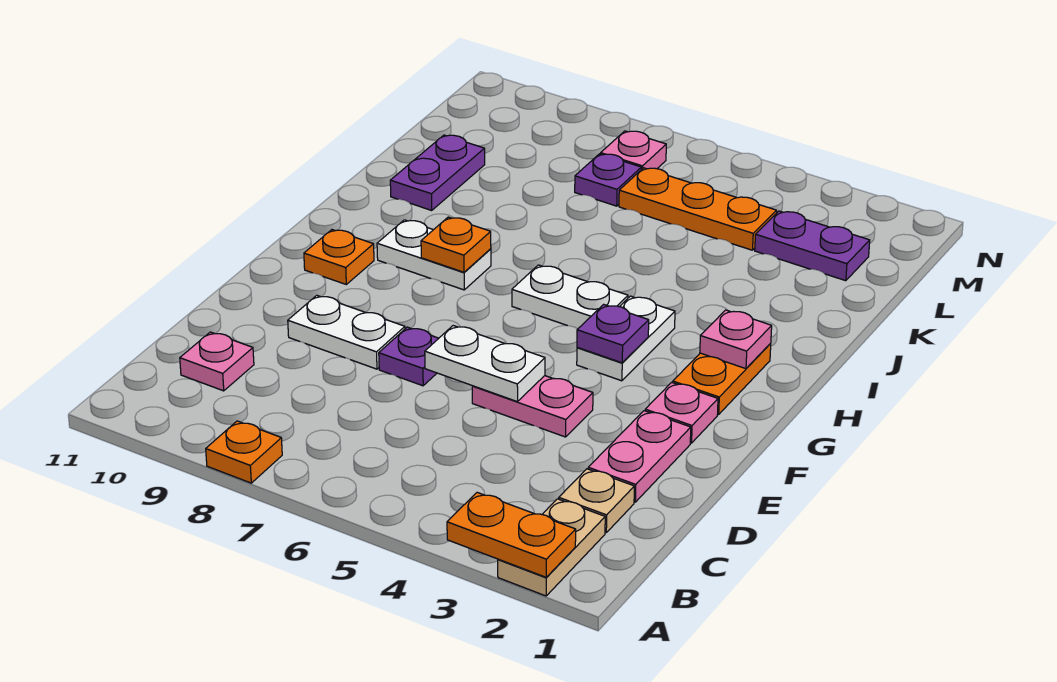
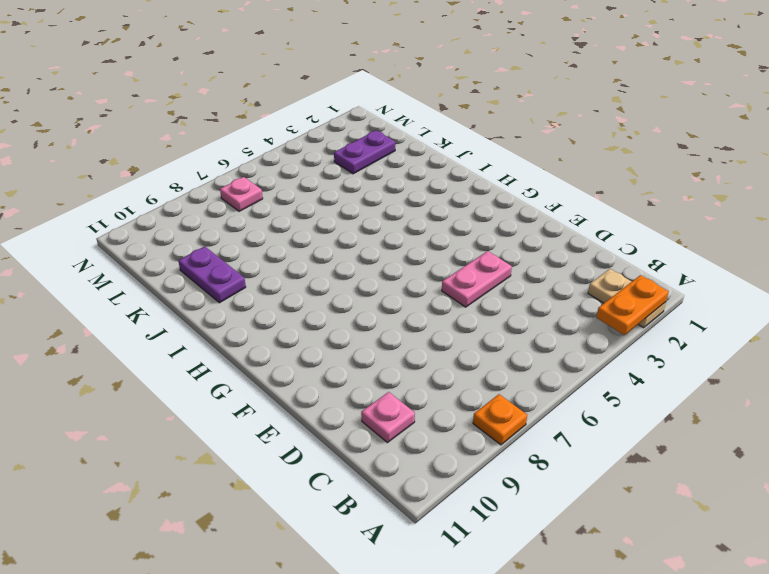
none -> tan 1x1 plate [559,469,634,533]
none -> pink 1x2 plate [588,411,691,502]
none -> purple 1x1 plate [379,327,439,386]

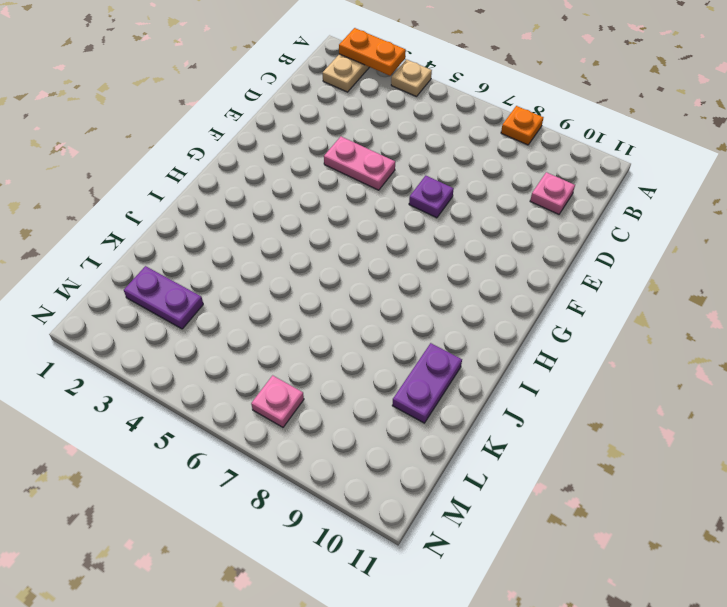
tan 1x1 plate [391,59,432,97] -> tan 1x1 plate moved to [559,469,634,533]
none -> pink 1x2 plate [588,411,691,502]
none -> white 1x2 plate [288,295,405,369]
none -> pink 1x1 plate [645,382,718,443]

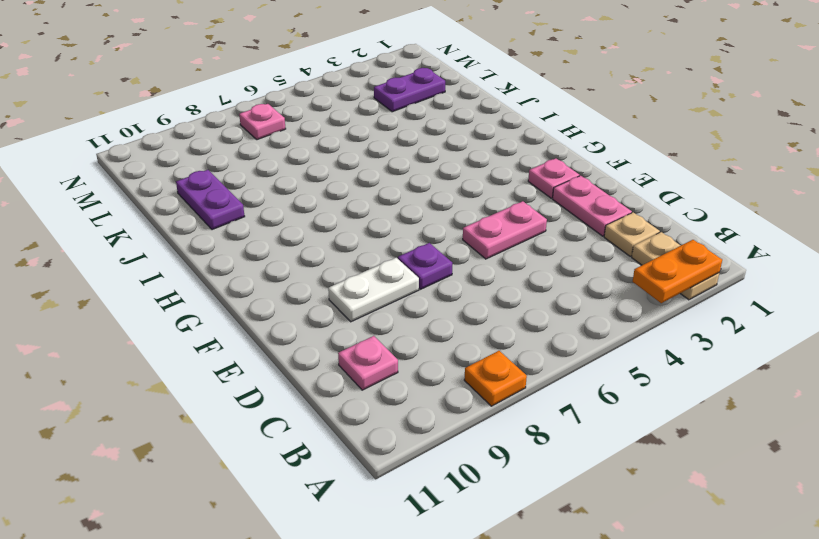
none -> orange 1x2 plate [673,344,771,415]
none -> white 1x2 plate [577,296,675,381]
none -> orange 1x1 plate [304,230,374,284]

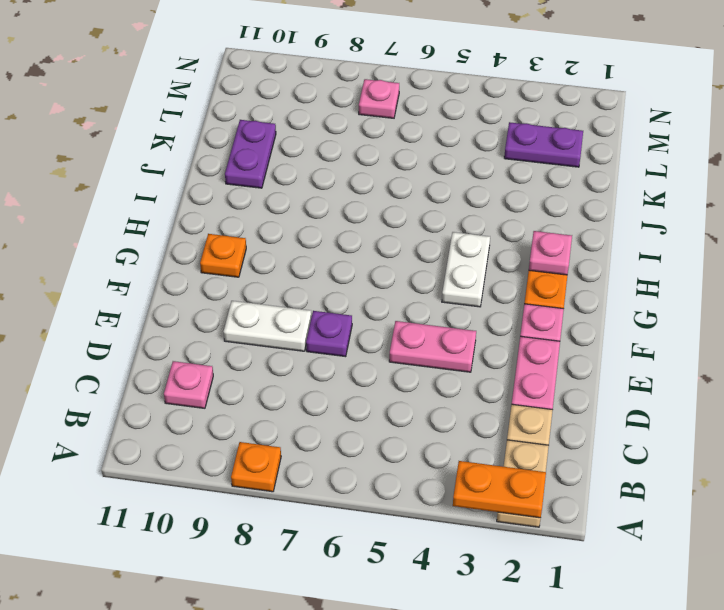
none -> white 1x2 plate [512,265,628,329]
none -> white 1x2 plate [377,220,491,290]
none -> orange 1x3 plate [619,168,777,250]

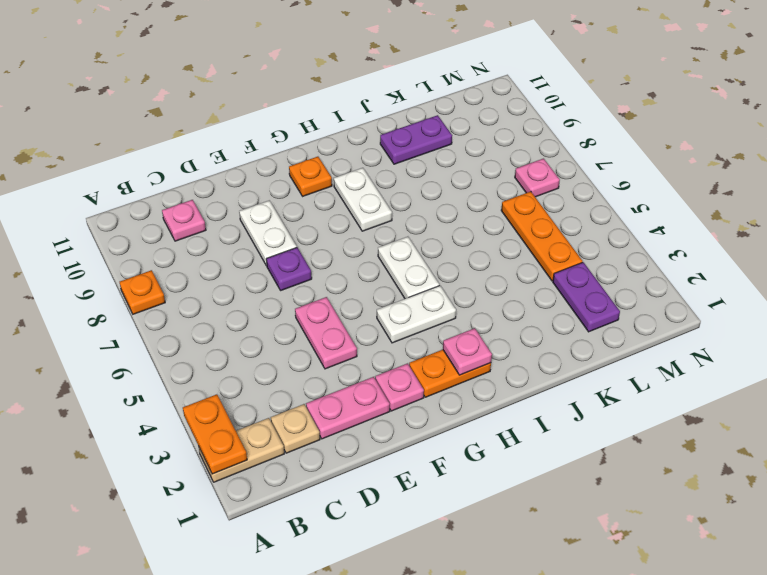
none -> purple 1x1 plate [575,154,641,206]
none -> white 1x2 plate [425,326,545,402]
none -> purple 1x1 plate [577,304,649,363]

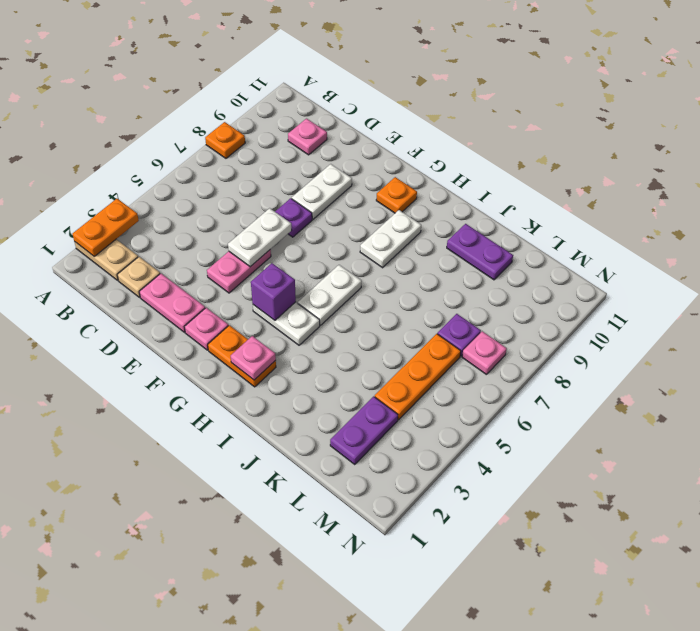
purple 1x1 brick [251,263,296,320] -> purple 1x1 plate [577,304,649,363]
none -> orange 1x1 plate [421,217,491,272]

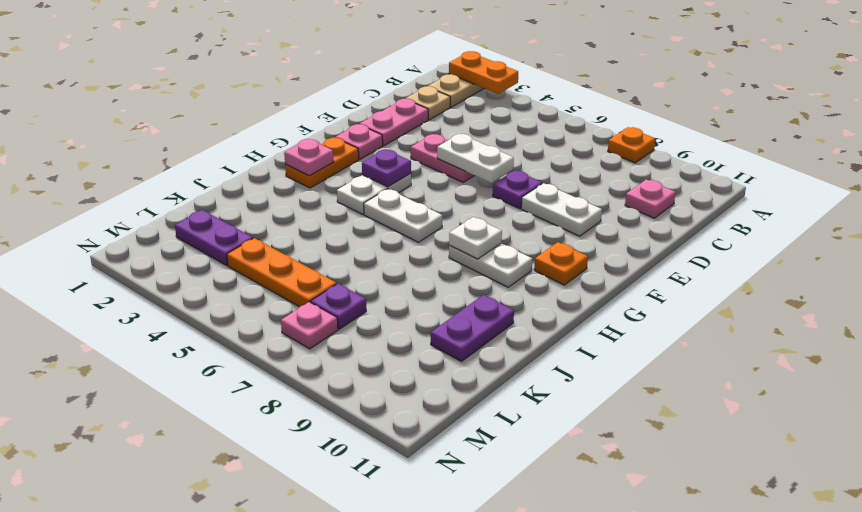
white 1x1 plate [449,217,502,259] -> orange 1x1 plate [421,217,491,272]

